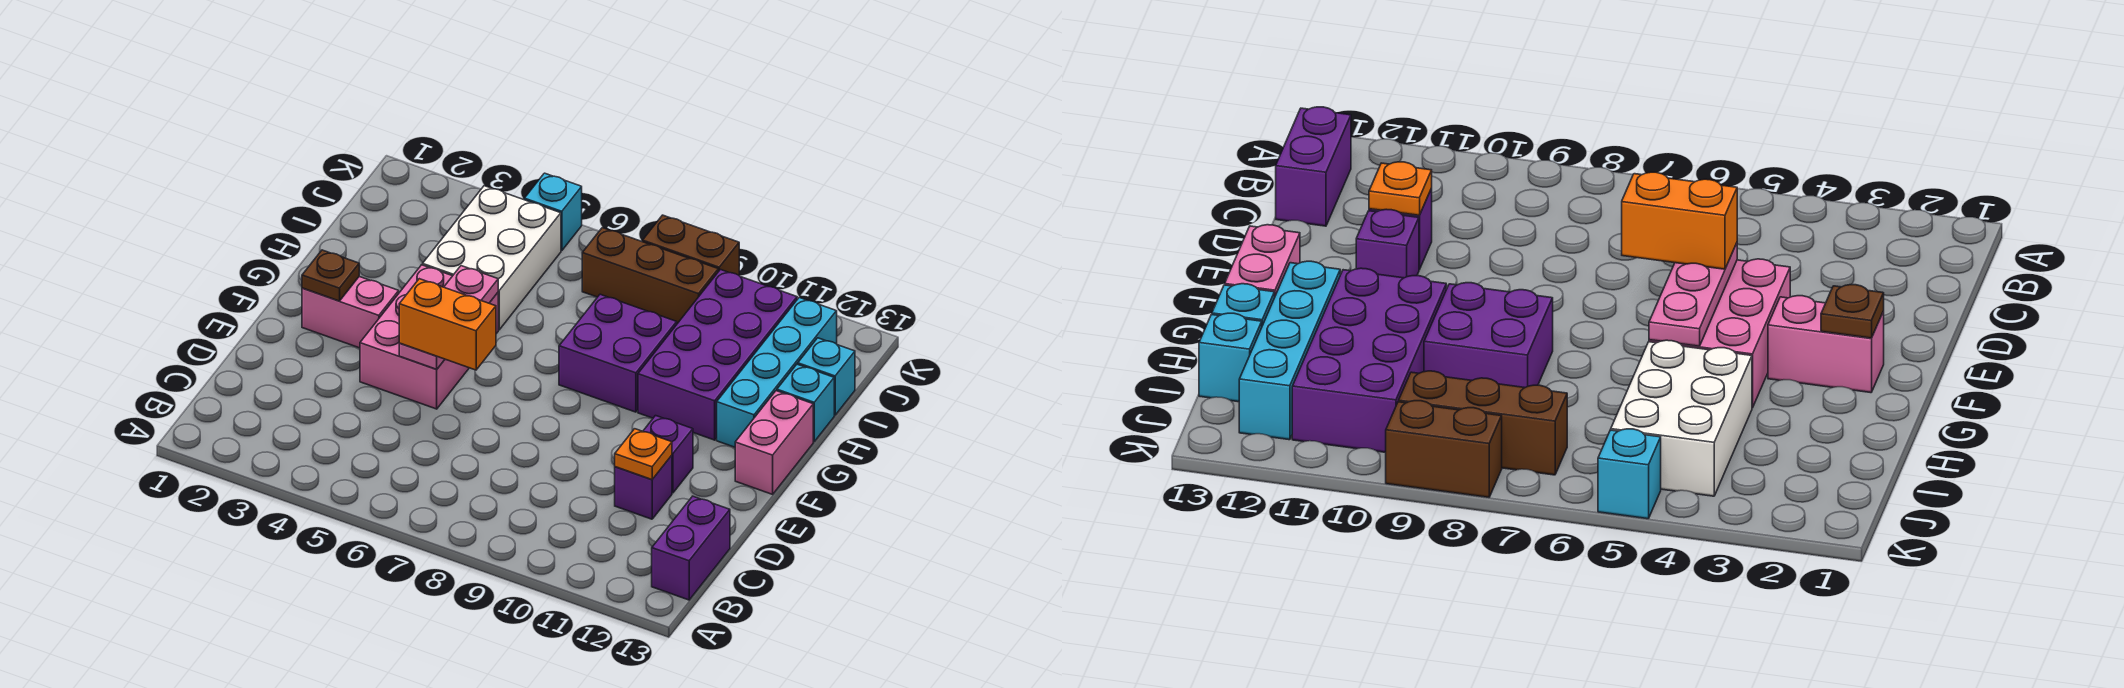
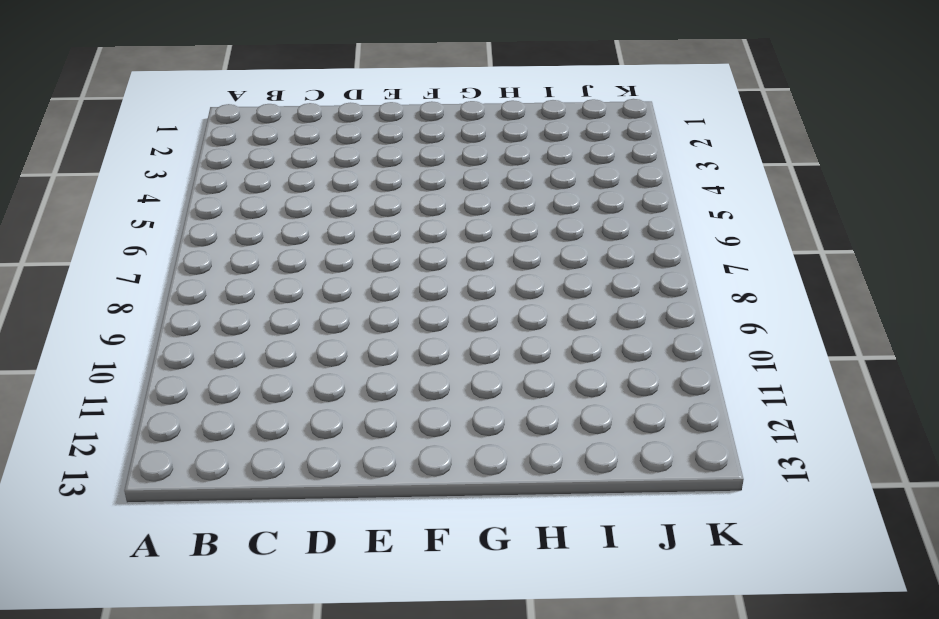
none -> purple 1x2 brick [652,496,730,600]
none -> purple 1x1 brick [615,455,672,519]
none -> pink 2x3 brick [360,265,498,409]

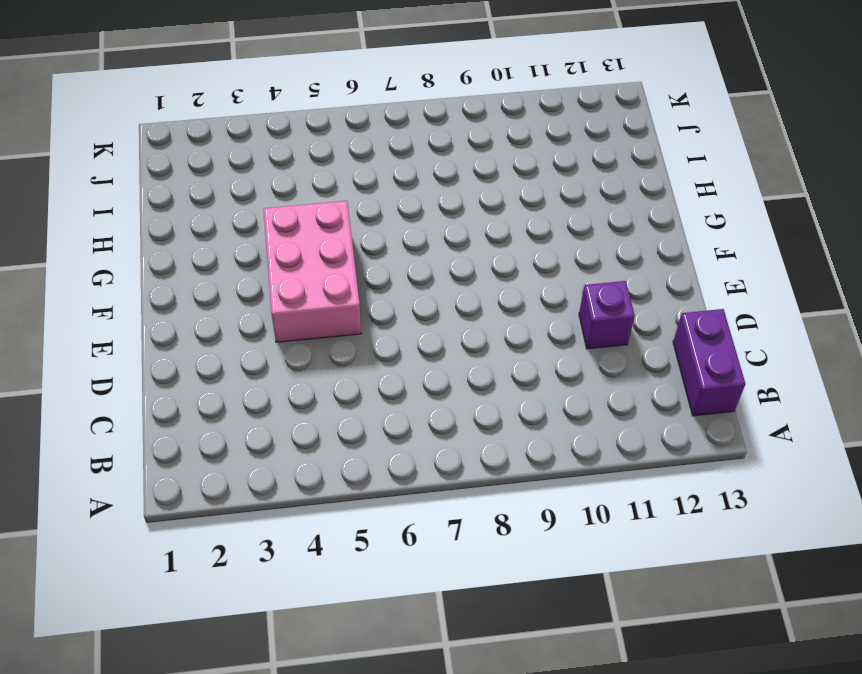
none -> purple 1x1 brick [643,416,693,493]
none -> pink 1x2 brick [302,277,399,348]
none -> pink 1x2 brick [735,391,813,494]

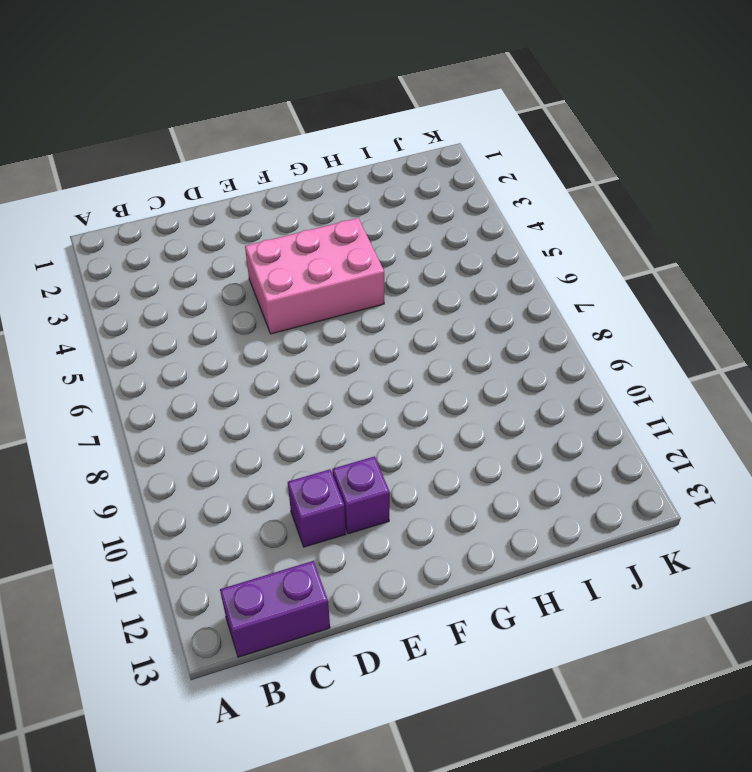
none -> pink 1x2 brick [302,277,399,348]
none -> pink 1x2 brick [735,391,813,494]
none -> purple 2x2 brick [559,294,677,412]

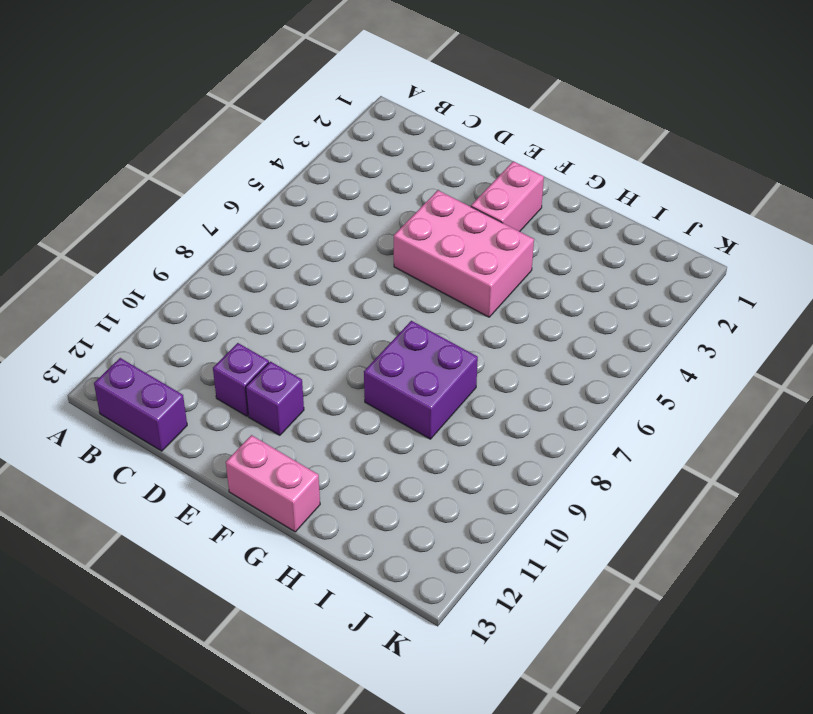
none -> purple 2x4 brick [638,270,797,440]
none -> cyan 1x4 brick [717,298,837,447]
none -> white 2x3 brick [423,186,561,330]

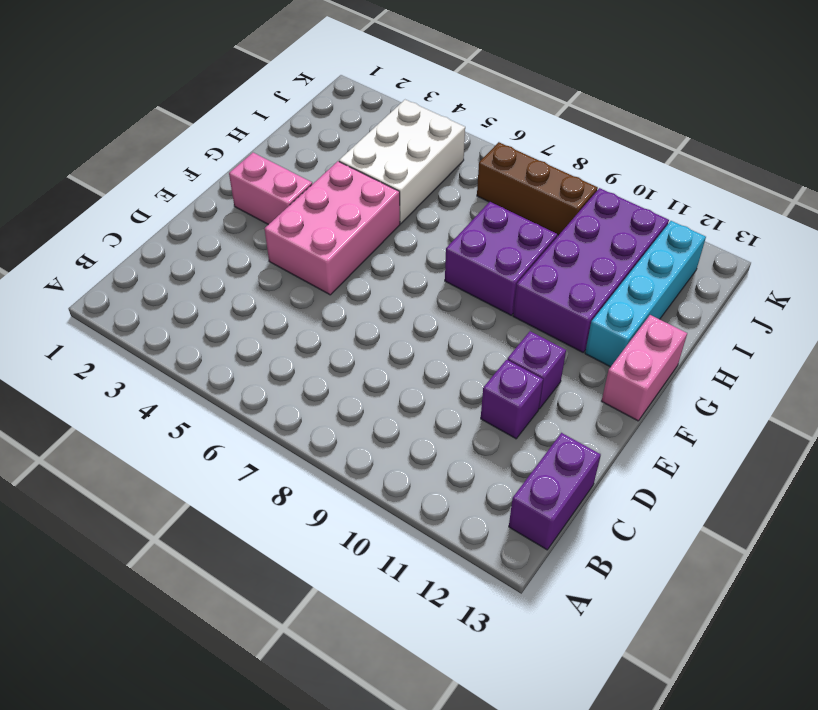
none -> cyan 1x1 brick [777,364,834,442]
none -> cyan 1x1 brick [798,338,855,415]
none -> cyan 1x1 brick [524,173,582,251]

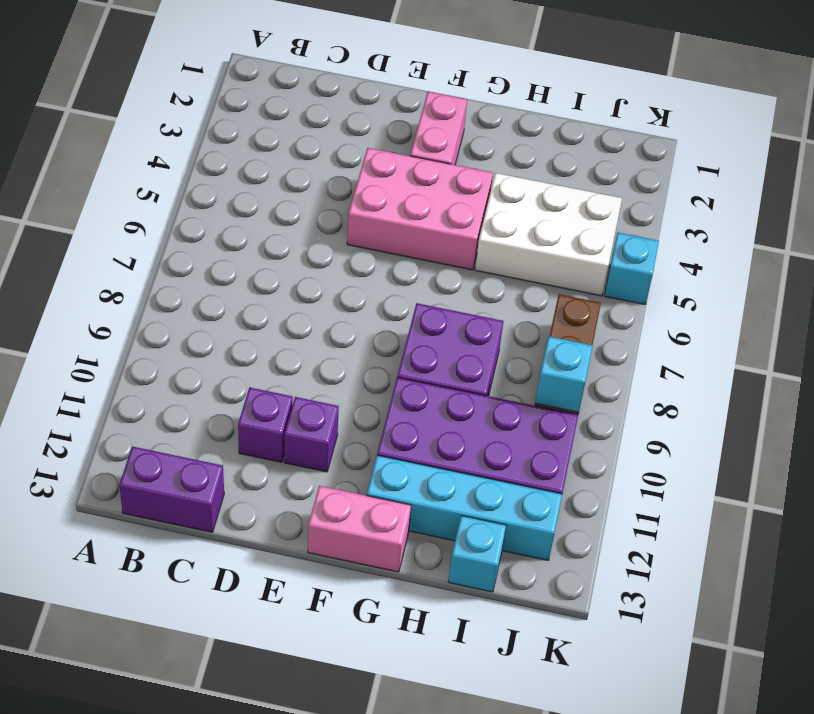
cyan 1x1 brick [535,336,593,413] -> cyan 1x1 brick moved to [777,364,834,442]
none -> brown 1x2 brick [643,215,739,275]
none -> orange 1x1 plate [615,429,672,480]
none -> pink 1x3 plate [399,266,498,369]

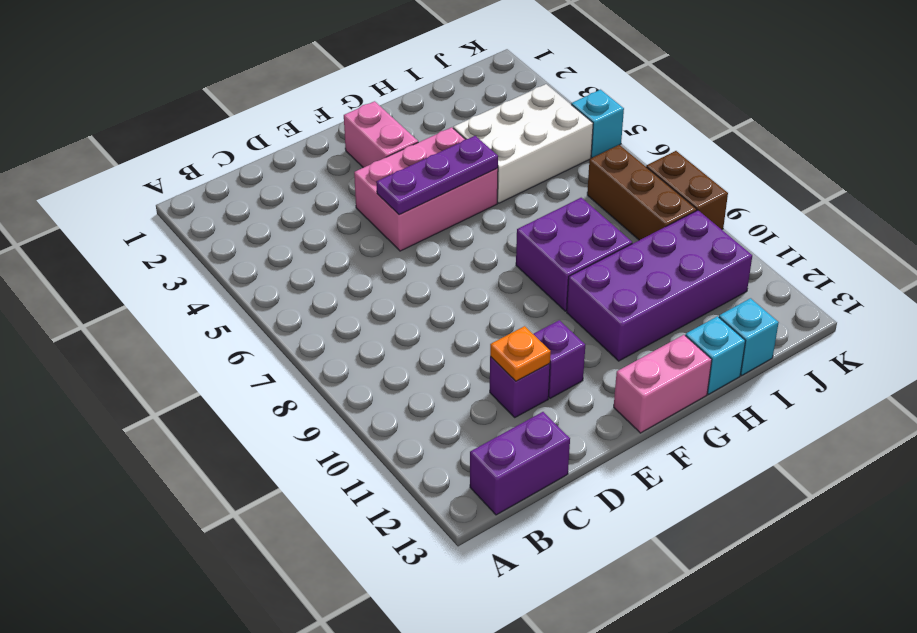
purple 1x3 plate [376,136,498,215] -> pink 1x3 plate [399,266,498,369]
none -> cyan 1x4 brick [717,298,837,447]
none -> brown 1x1 plate [302,250,359,301]
none -> orange 1x2 brick [399,279,496,370]

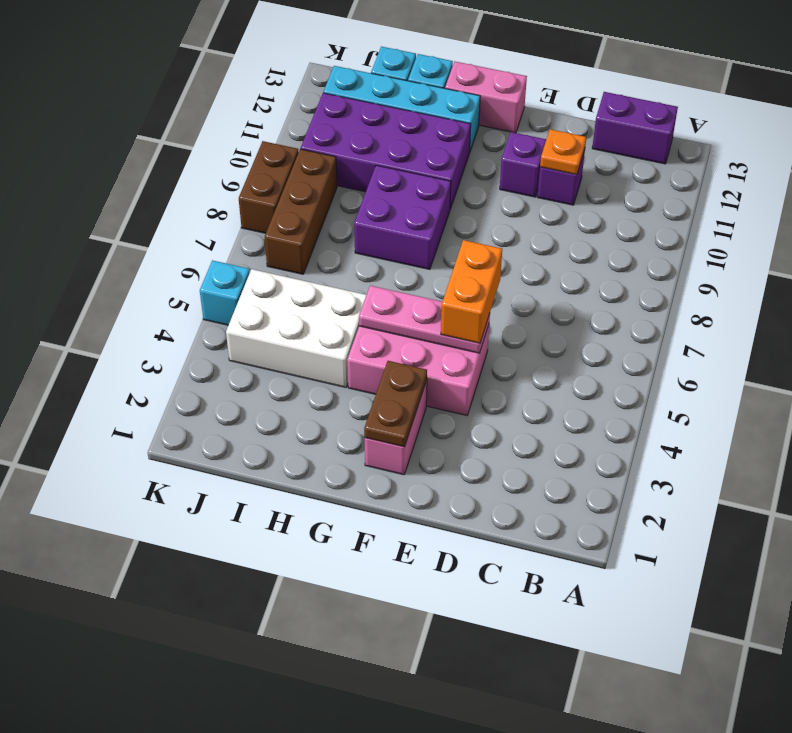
brown 1x2 plate [364,361,427,447] -> brown 1x1 plate [302,250,359,301]

